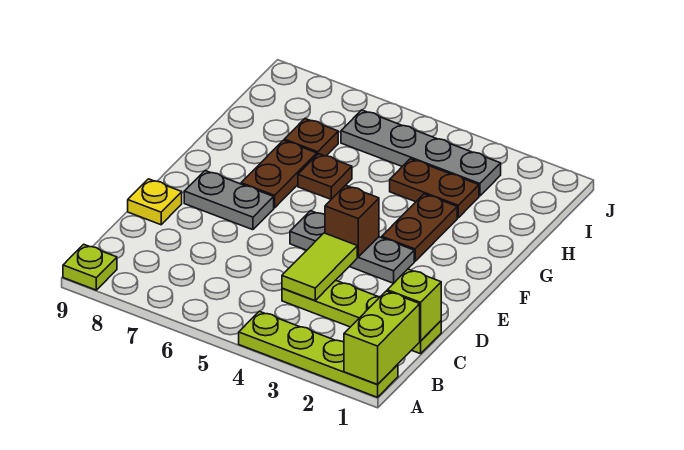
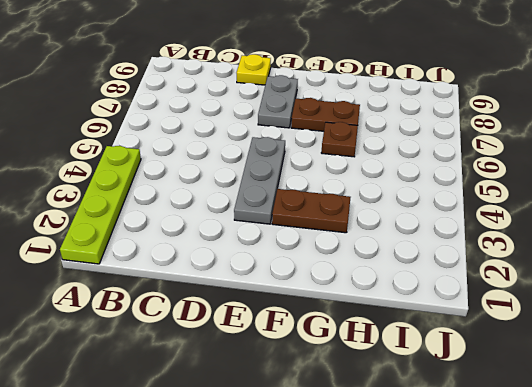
none -> lime 1x1 plate [63,244,117,290]
none -> lime 1x4 plate [282,280,441,354]
none -> brown 1x2 plate [390,159,479,218]

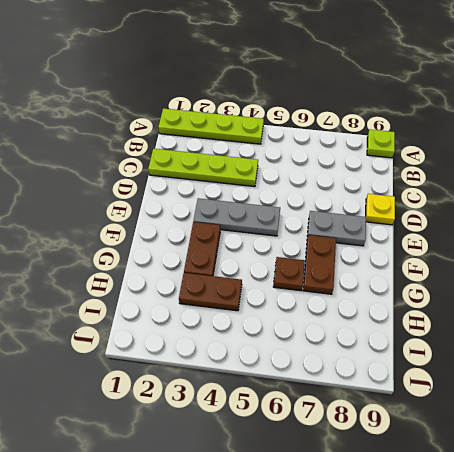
none -> brown 1x1 plate [284,119,338,156]
none -> grey 1x4 plate [341,110,501,196]
none -> lime 1x2 brick [344,291,420,384]

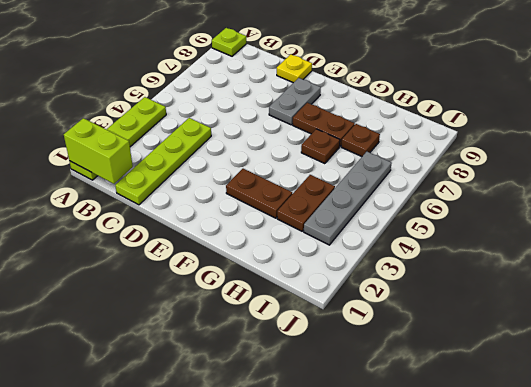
none -> grey 1x3 plate [290,211,414,283]
none -> lime 1x1 brick [387,269,441,341]
none -> lime 1x2 tile [282,233,357,300]

